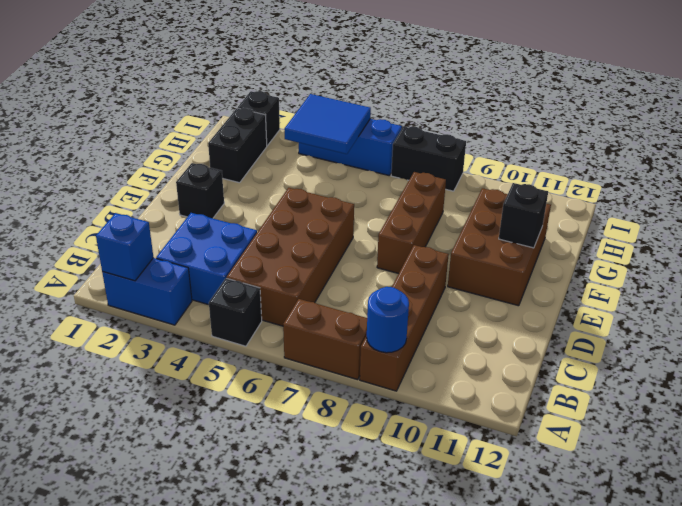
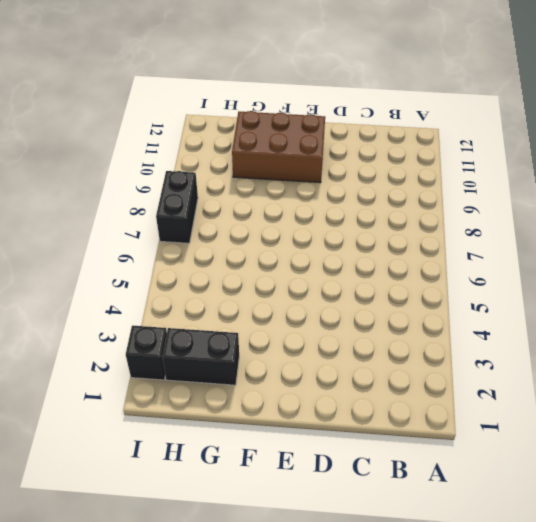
none -> blue 1x2 brick [102,258,192,325]
none -> black 1x1 brick [209,278,262,346]
none -> brown 1x2 brick [283,299,367,380]

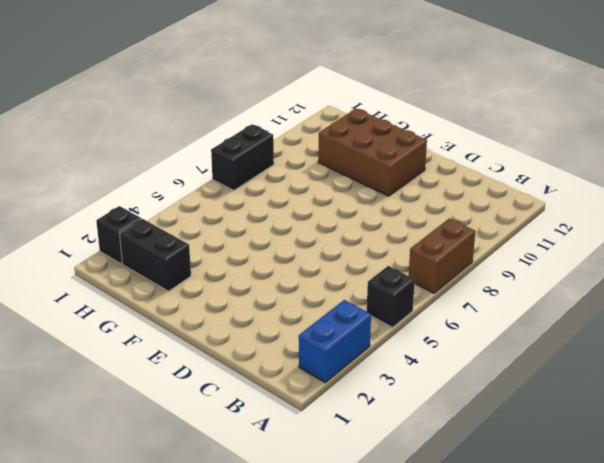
none -> brown 1x4 brick [360,245,449,391]
none -> blue 2x2 brick [156,213,257,305]
none -> brown 2x4 brick [226,188,354,326]

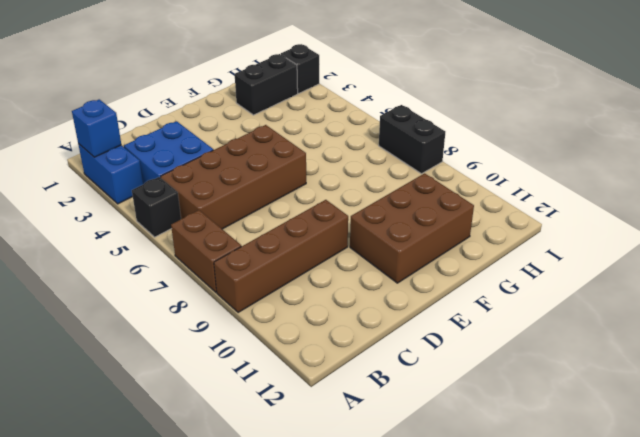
none -> black 1x1 brick [176,163,224,218]
none -> brown 1x3 brick [377,172,446,274]
none -> blue 1x3 brick [299,119,402,176]

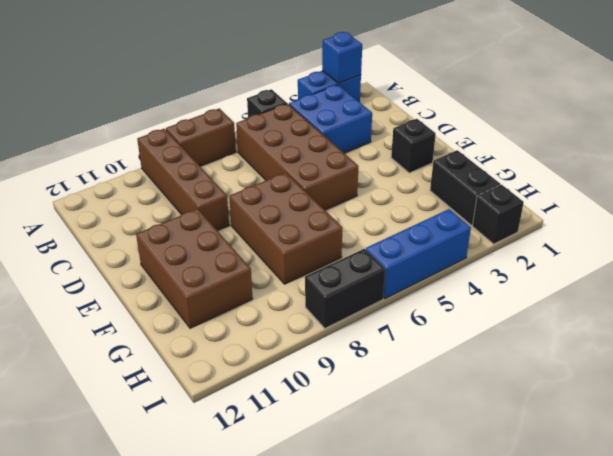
brown 2x3 brick [229,173,342,284] -> brown 1x3 brick [377,172,446,274]
none -> blue 1x1 round brick [367,287,409,353]
none -> black 1x1 brick [499,183,548,248]
none -> blue 2x2 tile [285,94,371,154]

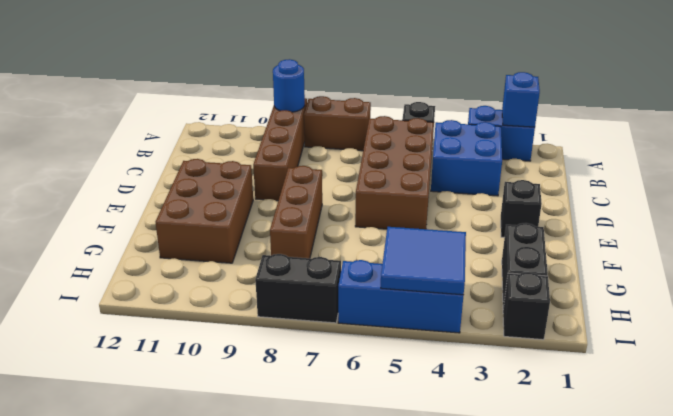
none -> black 1x1 brick [499,183,548,248]

